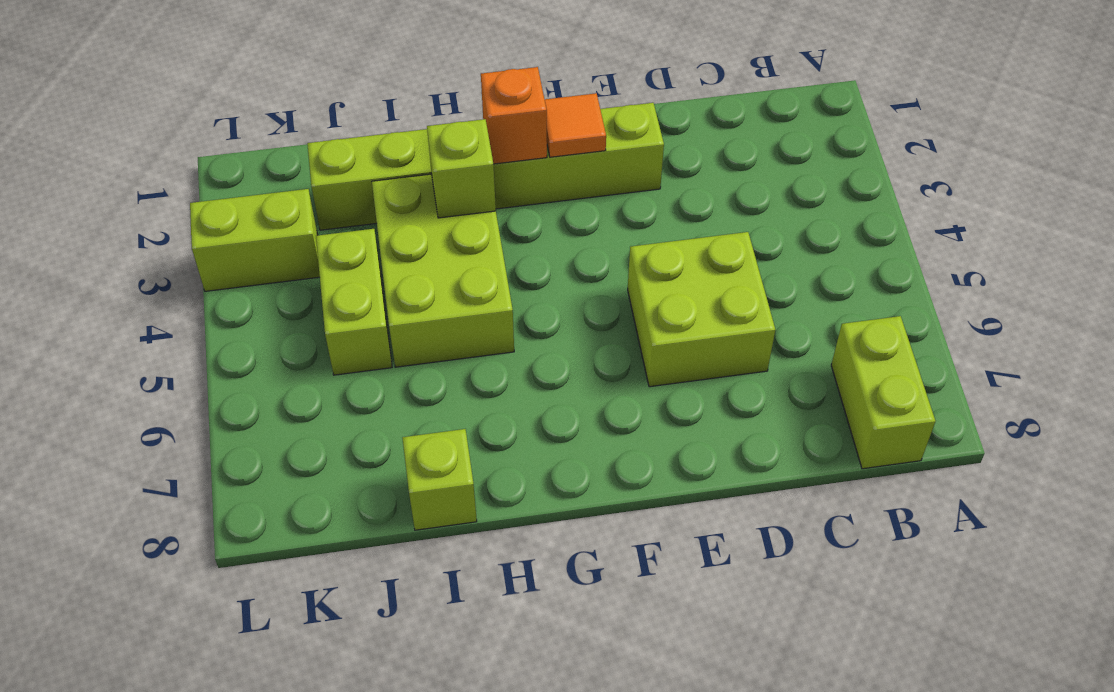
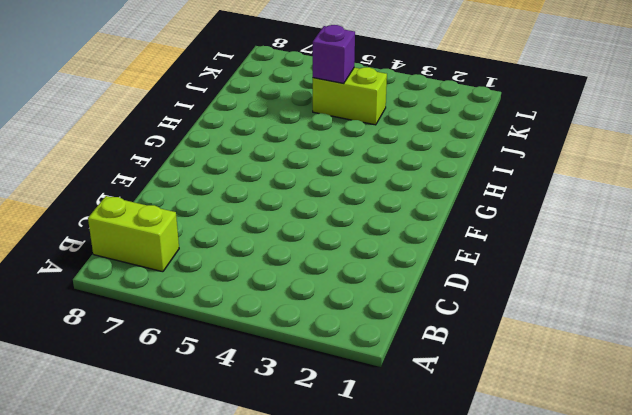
purple 1x1 brick [313,25,355,83] -> none
none -> lime 2x2 brick [628,232,775,387]
none -> lime 1x6 brick [307,103,664,230]

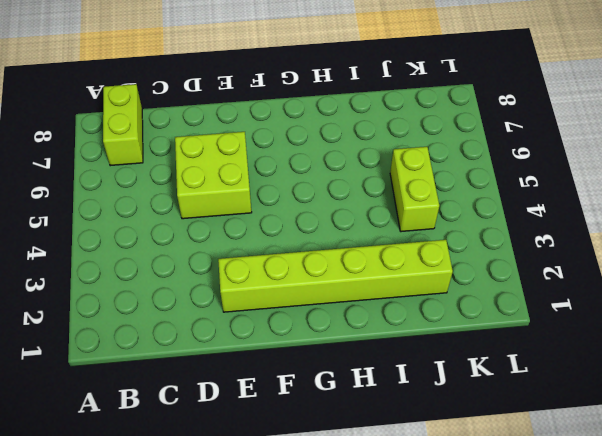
none -> lime 2x3 brick [372,174,514,367]
none -> lime 1x1 brick [402,429,477,530]

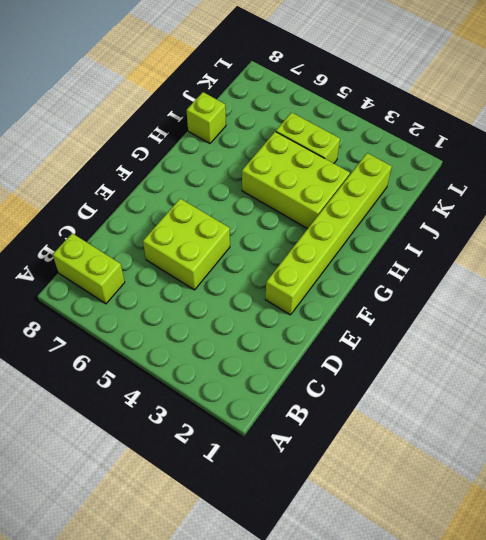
none -> lime 1x2 brick [190,189,320,291]
none -> orange 1x1 tile [545,93,606,157]

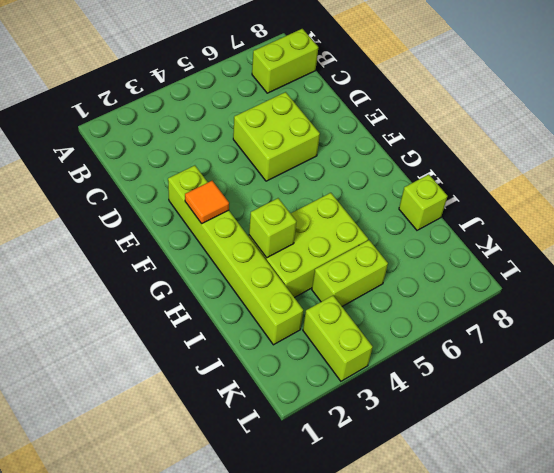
none -> orange 1x1 brick [481,67,547,164]

